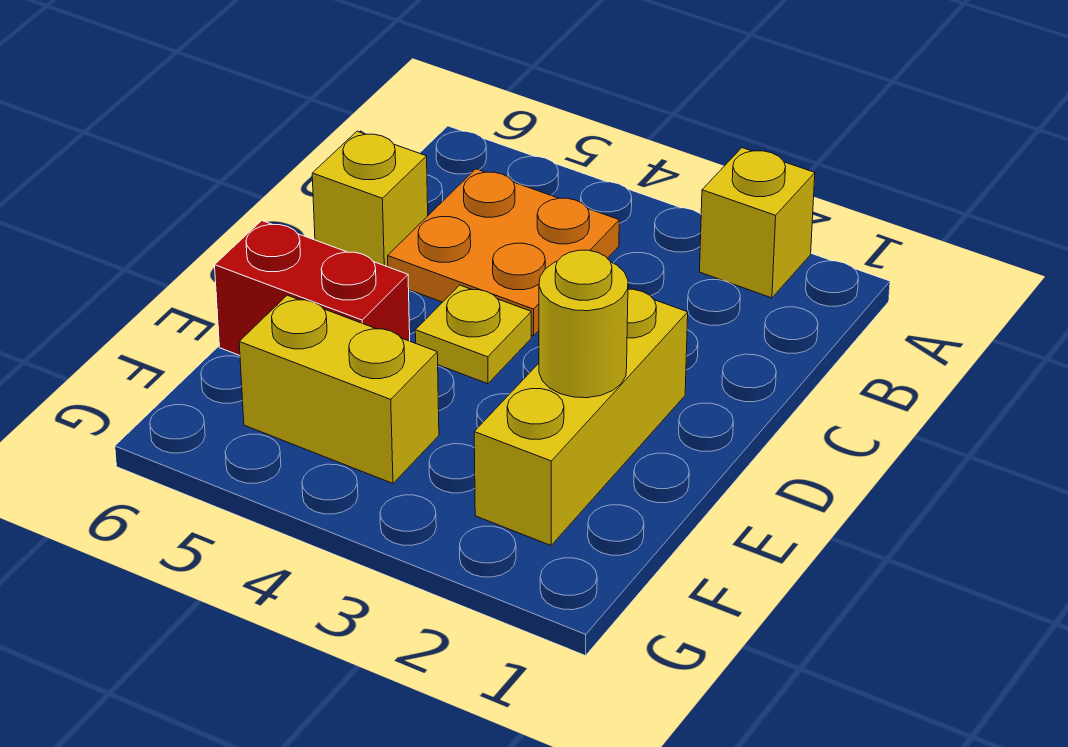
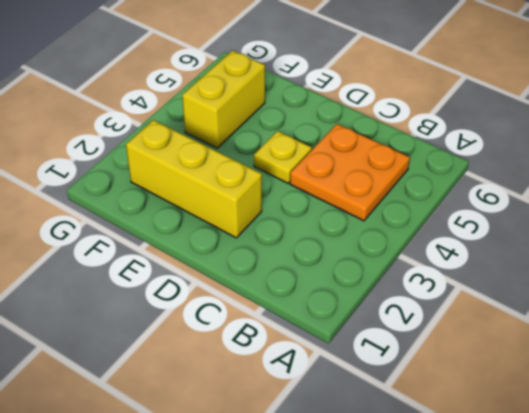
none -> yellow 1x1 brick [700,148,815,298]
none -> yellow 1x1 brick [312,131,428,267]

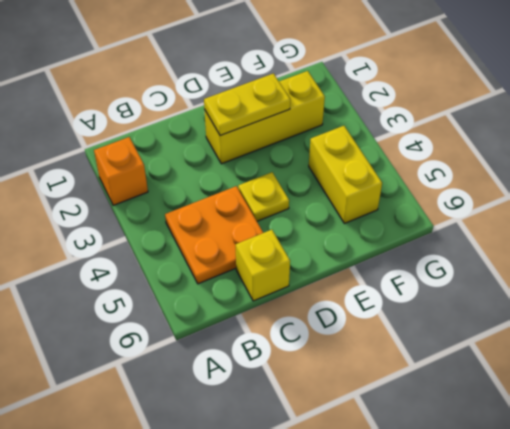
orange 1x1 brick [94,137,148,205] -> yellow 1x1 brick [700,148,815,298]
yellow 1x2 plate [204,73,290,136] -> yellow 1x1 round brick [539,250,628,398]
none -> red 1x2 brick [215,221,410,355]

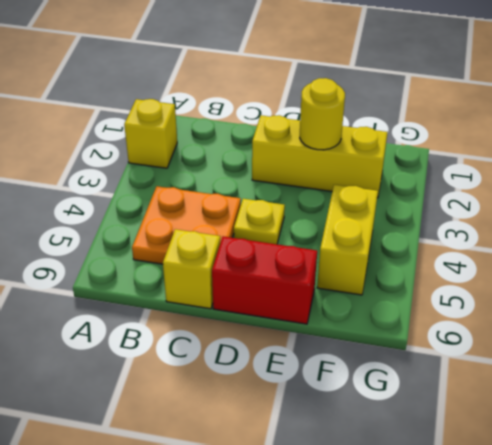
red 1x2 brick [212,236,317,324] -> red 1x2 brick turned to [215,221,410,355]

